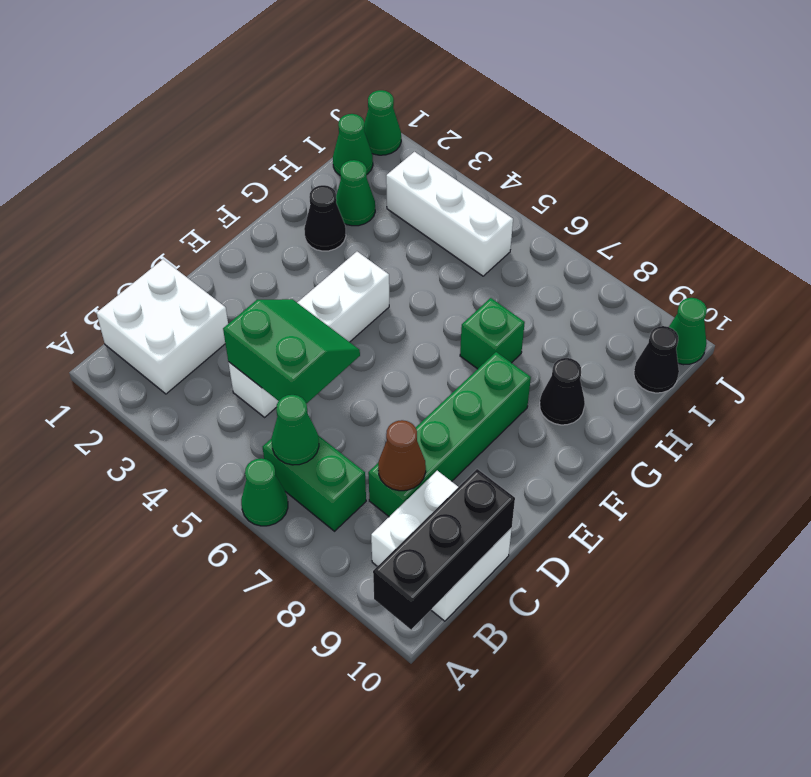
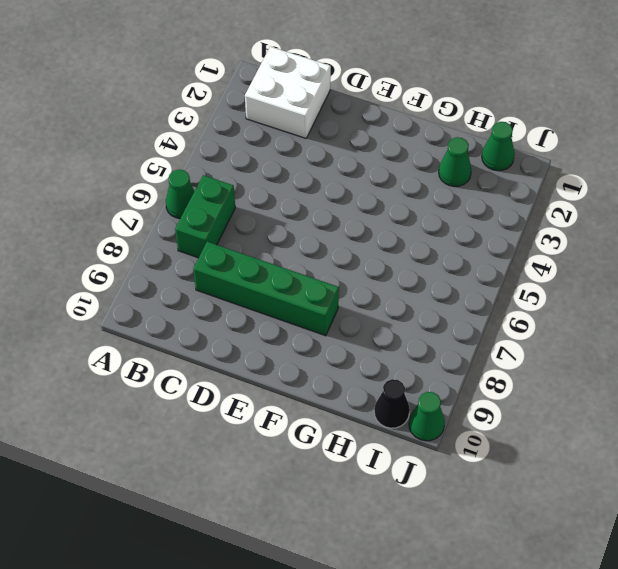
none -> white 2x2 brick [371,471,512,621]
none -> white 1x4 brick [228,252,389,417]
none -> black 1x1 cone [304,185,346,251]

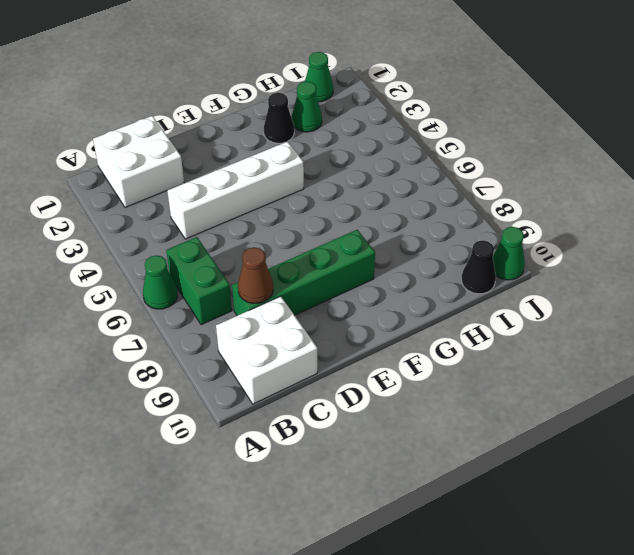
none -> green 1x1 brick [460,298,525,369]
none -> black 1x1 cone [540,358,585,425]
none -> white 1x3 brick [386,152,513,276]

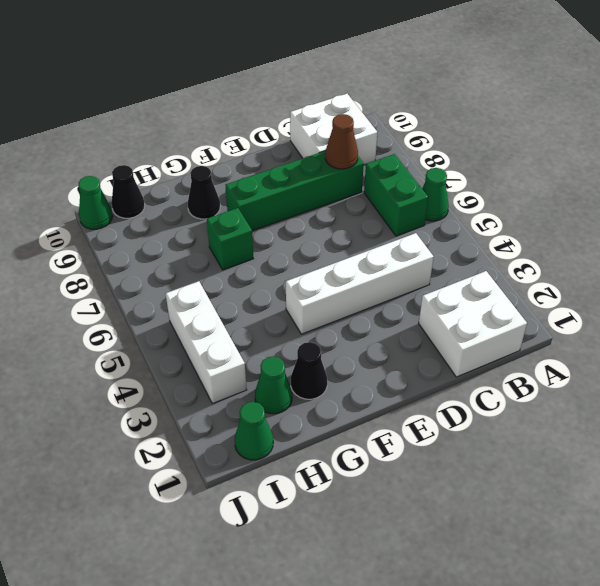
none -> green 1x1 cone [364,90,401,155]
none -> black 1x3 brick [373,469,515,630]
none -> green 1x1 cone [272,395,319,465]

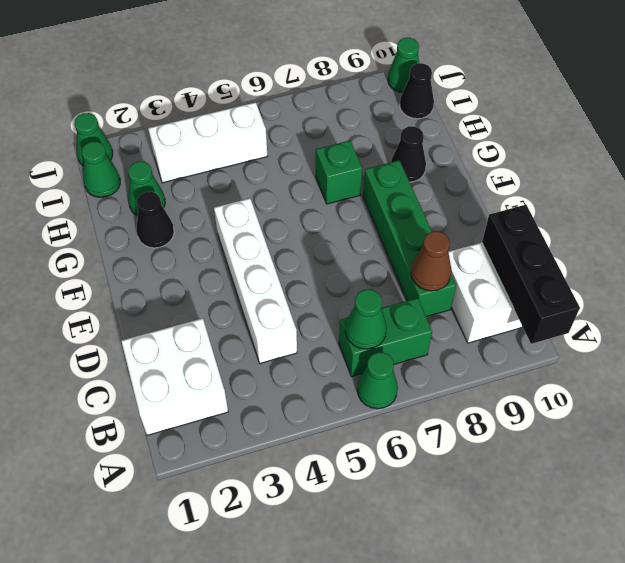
none -> green 2x2 slope [223,299,360,404]

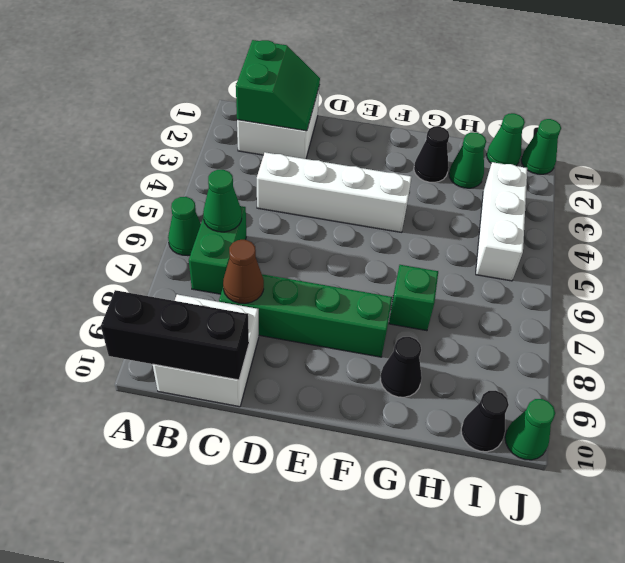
green 2x2 slope [236,40,320,131] -> green 2x2 slope moved to [223,299,360,404]

